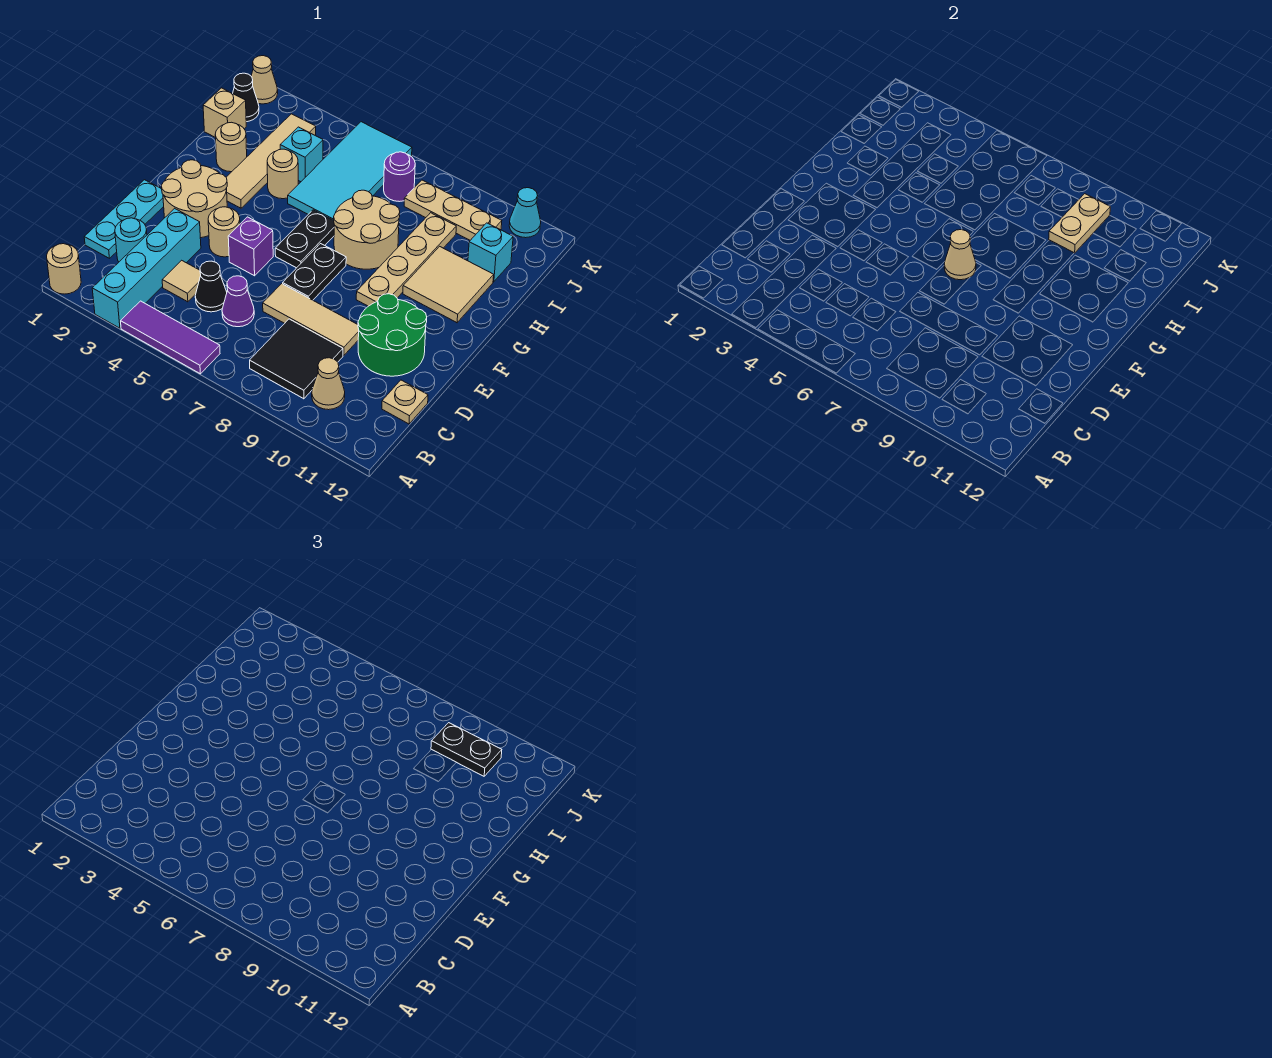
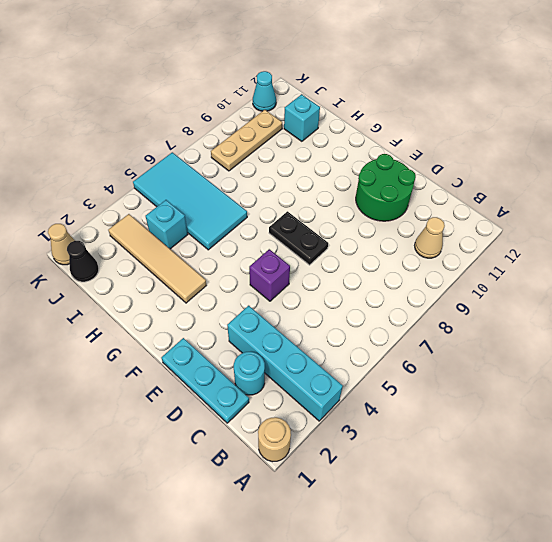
none -> purple 1x3 tile [121,301,220,374]
none -> black 2x2 tile [250,319,343,399]
none -> tan 1x1 tile [162,260,201,302]
none -> black 1x1 cone [195,261,227,312]

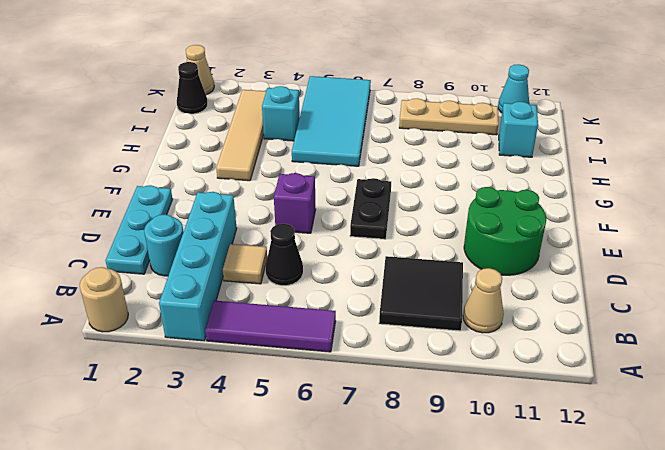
none -> purple 1x1 cone [222,276,254,327]
none -> tan 1x1 plate [382,380,428,424]
none -> tan 1x3 tile [263,284,359,356]
none -> tan 2x2 round brick [161,160,227,238]

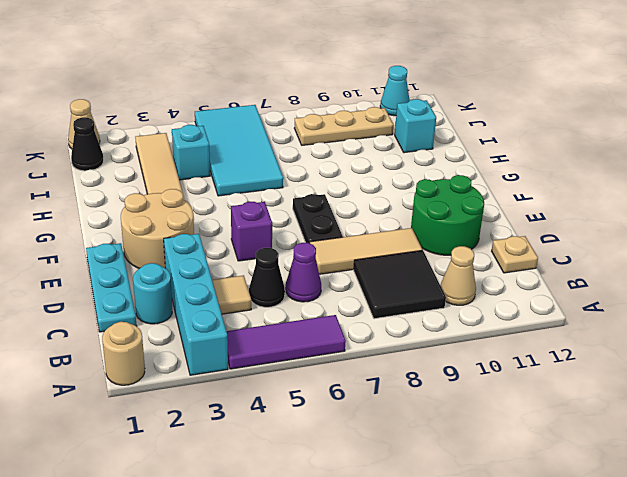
none -> tan 1x1 round brick [208,207,240,257]
none -> black 1x2 plate [275,210,334,268]
none -> tan 1x4 plate [356,213,456,306]
none -> tan 2x2 round brick [334,190,400,269]

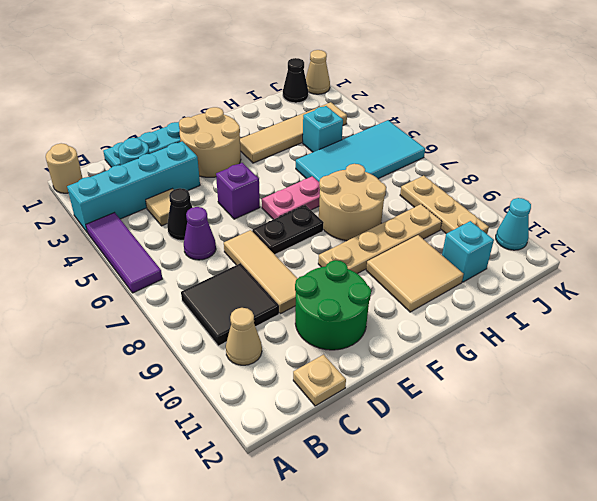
pink 1x2 plate [262,176,320,220] -> black 1x2 plate [275,210,334,268]
none -> tan 1x1 round brick [208,207,240,257]
none -> tan 1x1 round brick [215,122,247,172]
none -> tan 1x1 round brick [267,149,298,199]
none -> tan 1x1 brick [203,88,246,138]

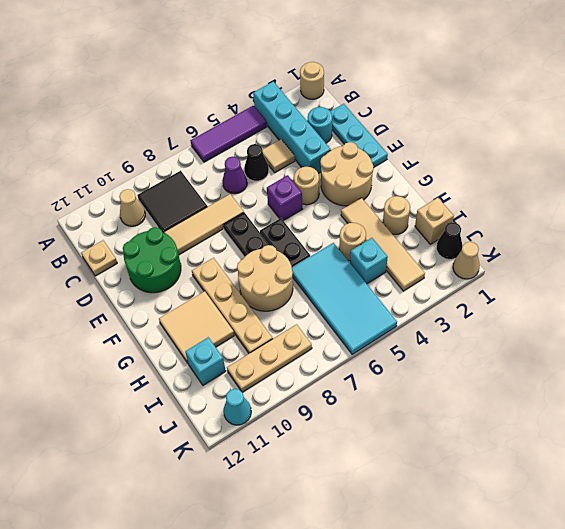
none -> purple 1x1 round brick [384,152,415,202]
none -> tan 1x1 cone [944,230,976,280]
none -> tan 1x2 plate [1049,194,1110,253]
none -> black 1x2 plate [431,723,502,776]

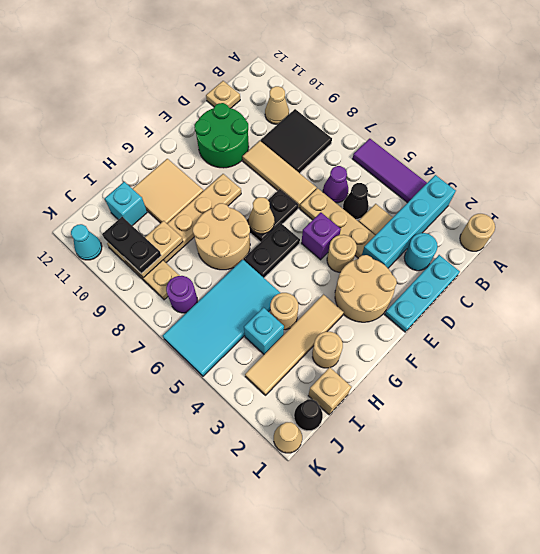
tan 1x3 plate [300,188,375,258] -> none

